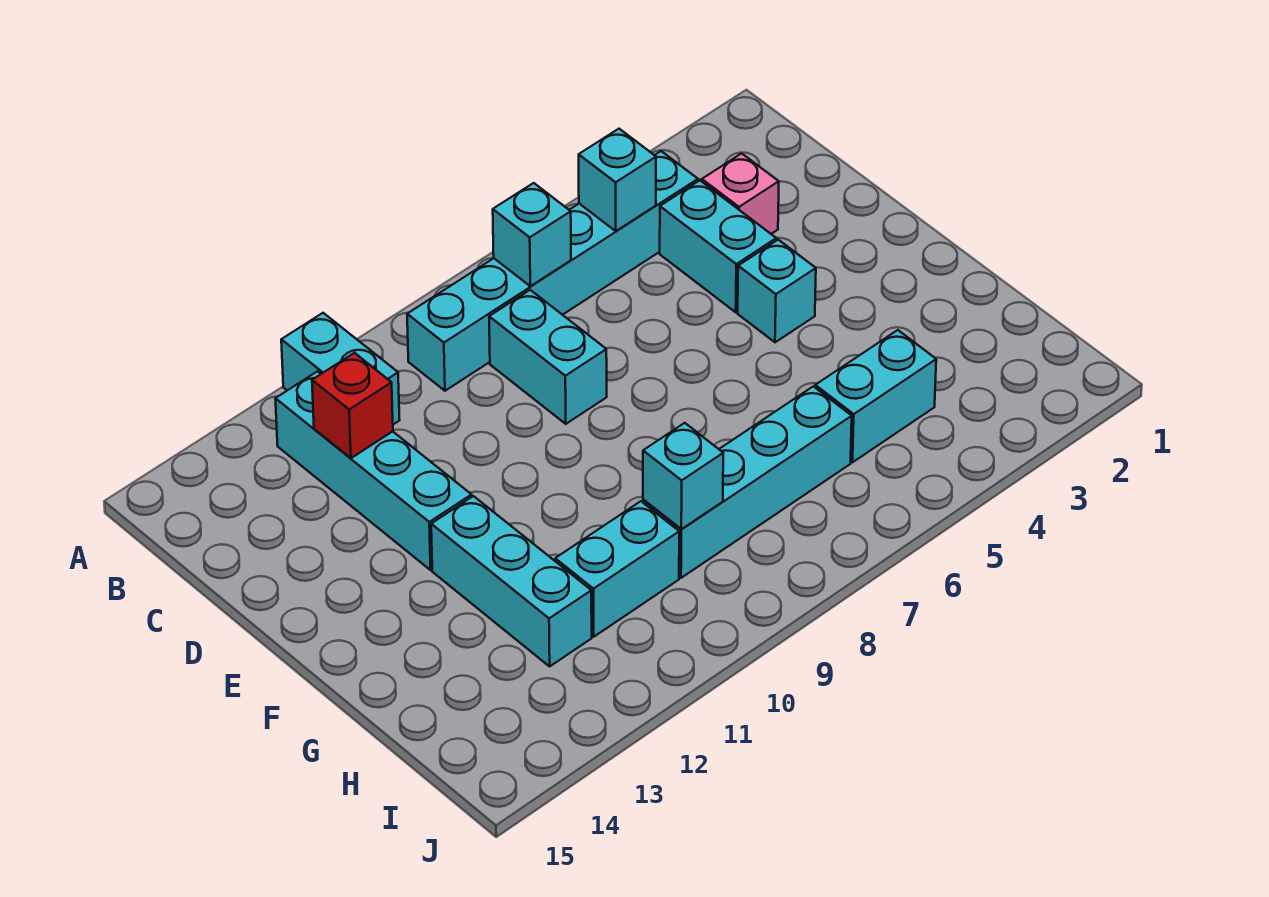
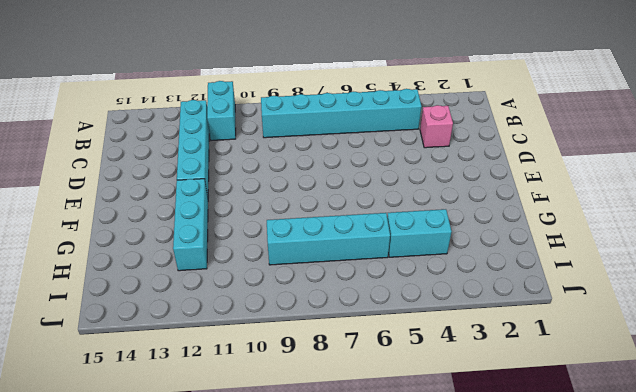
none -> cyan 1x2 brick [660,181,776,312]
none -> cyan 1x2 brick [489,290,607,424]
none -> cyan 1x1 brick [738,240,816,342]

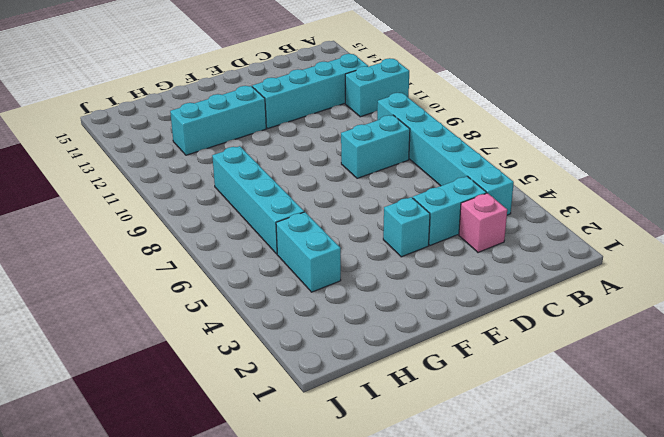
none -> cyan 1x2 brick [555,501,679,637]
none -> cyan 1x1 brick [579,129,656,231]
none -> cyan 1x1 brick [493,183,571,286]

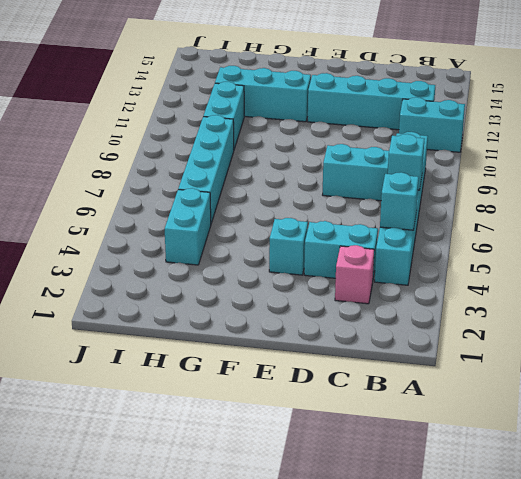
none -> red 1x1 brick [312,353,393,458]
none -> cyan 1x1 brick [643,423,723,529]

